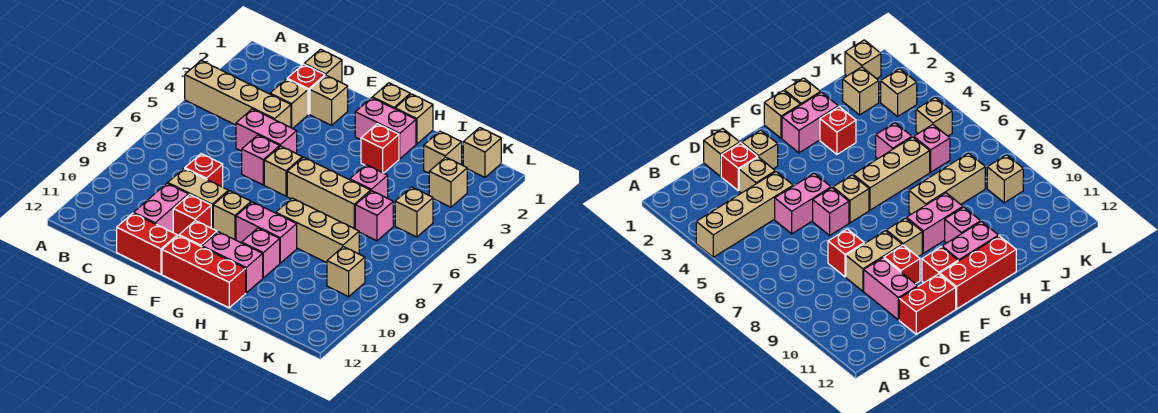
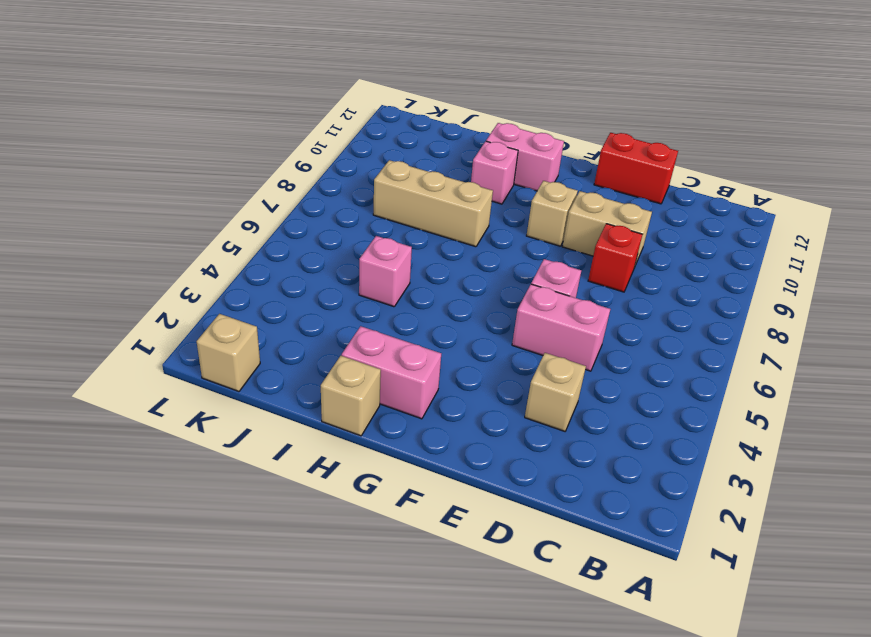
none -> tan 1x4 brick [185,61,291,128]
none -> tan 1x1 brick [304,49,342,83]
none -> red 1x1 brick [287,64,325,114]
none -> pink 1x2 brick [134,183,189,232]

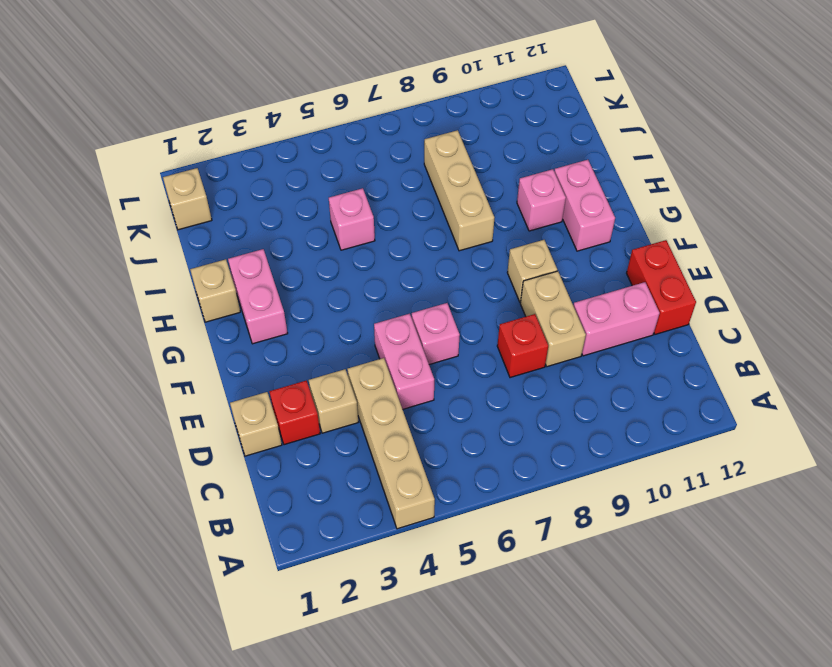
none -> tan 1x1 brick [310,75,348,125]
none -> red 1x1 brick [173,195,211,236]
none -> tan 1x1 brick [264,146,302,196]
none -> red 1x1 brick [179,221,217,247]

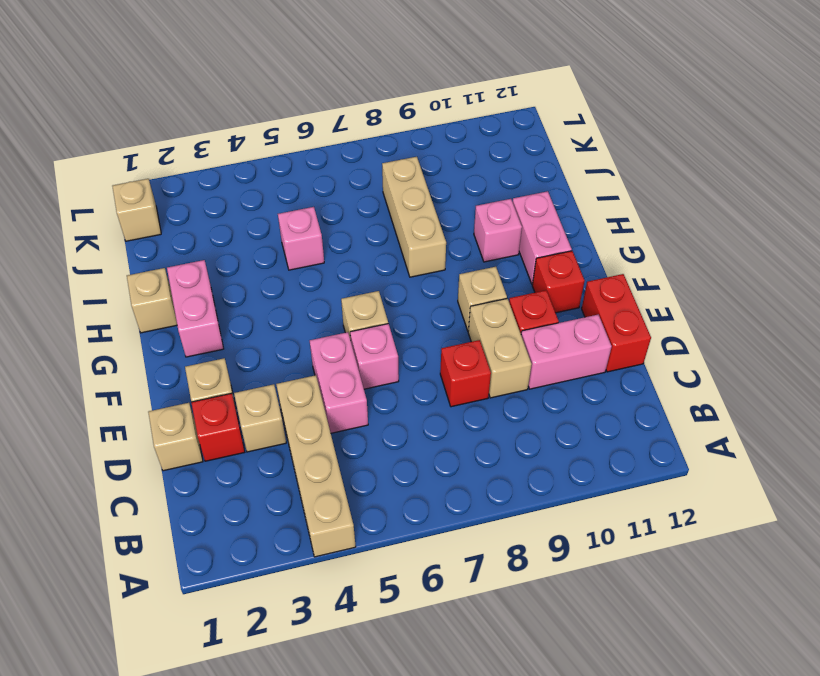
none -> red 1x3 brick [162,236,246,308]
none -> tan 1x1 brick [372,83,410,109]
none -> tan 1x3 brick [287,157,371,229]
none -> pink 1x2 brick [236,202,297,263]

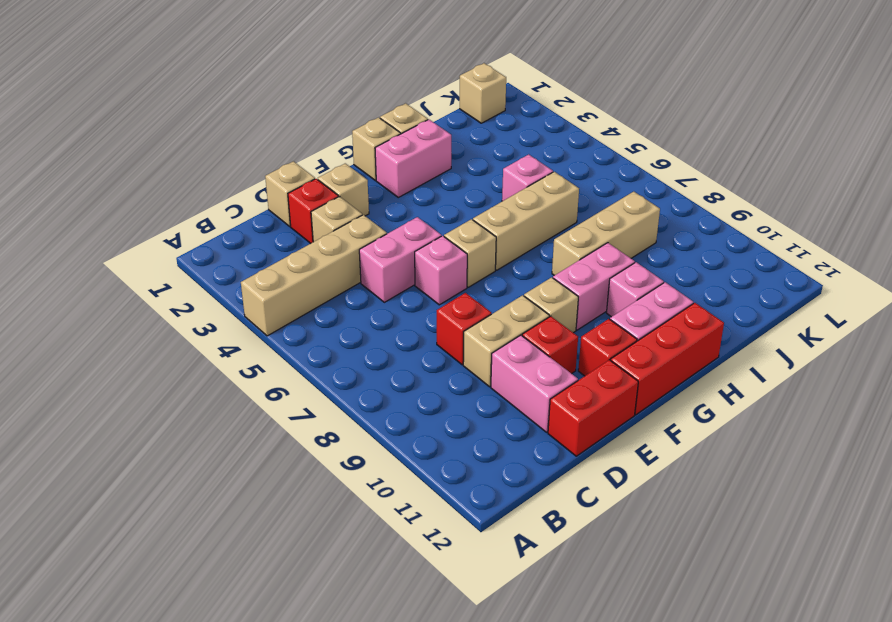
none -> red 1x1 brick [361,124,399,173]
none -> tan 1x1 brick [424,131,462,173]
none -> pink 1x1 brick [355,191,393,241]
none -> tan 1x1 brick [429,157,467,207]

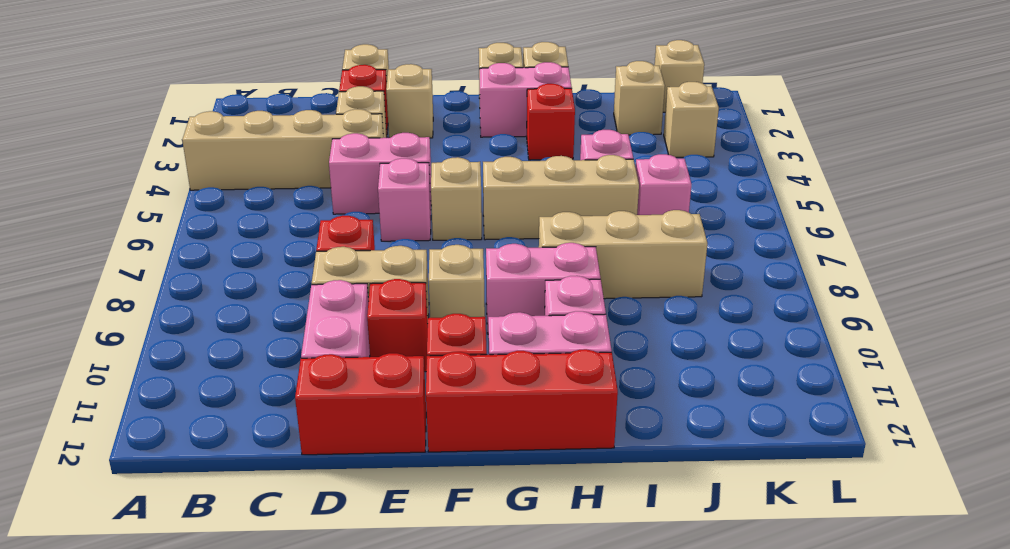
none -> tan 1x1 brick [395,187,433,237]
none -> tan 1x1 brick [327,247,365,297]

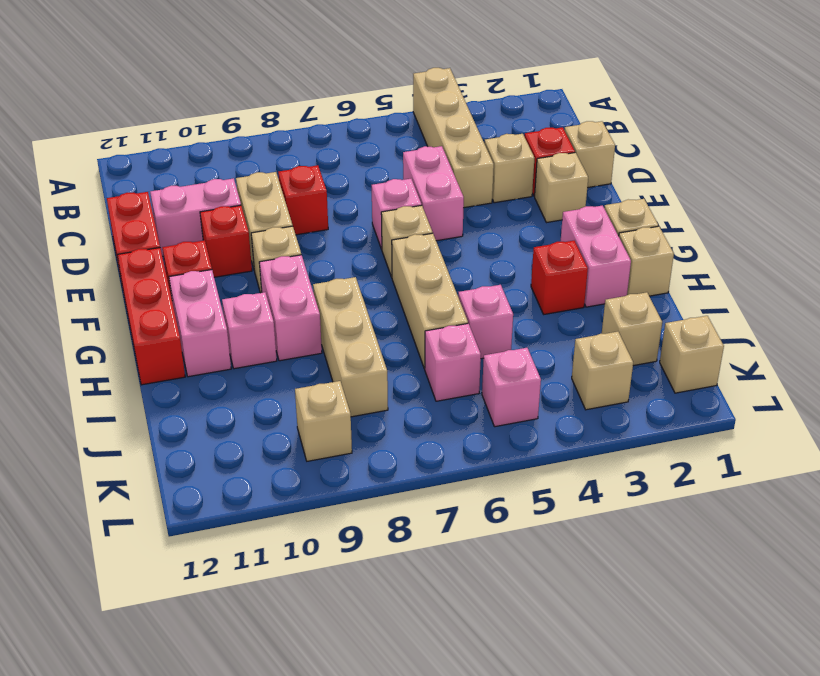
pink 1x1 brick [482,348,541,427] -> tan 1x1 brick [395,187,433,237]

